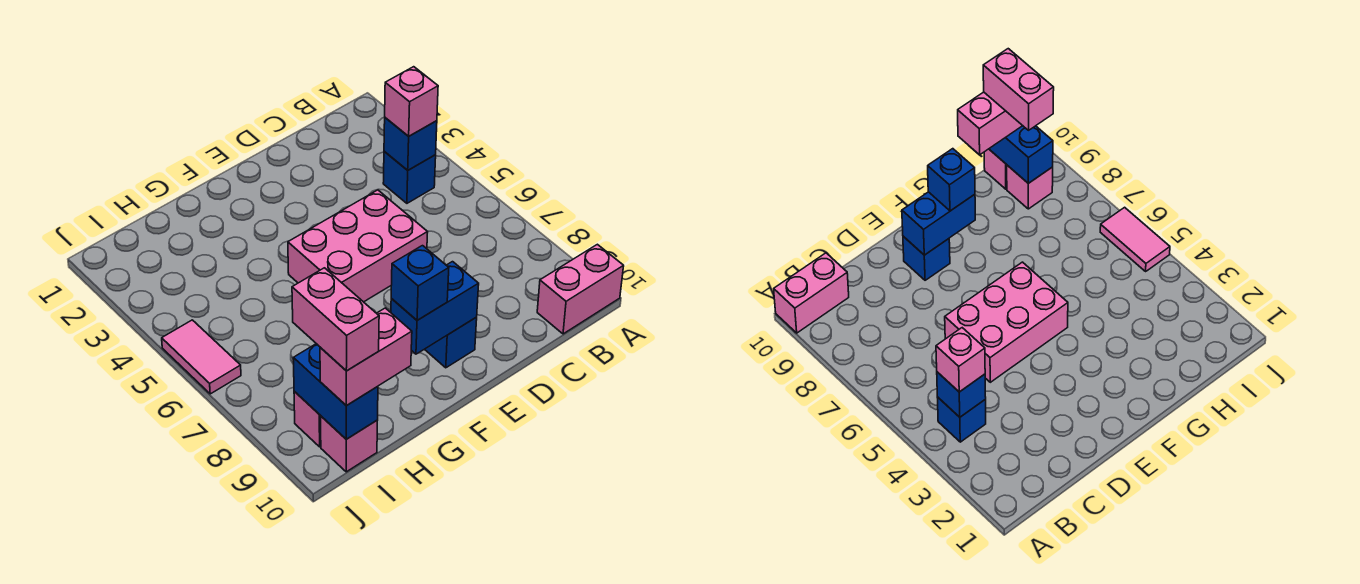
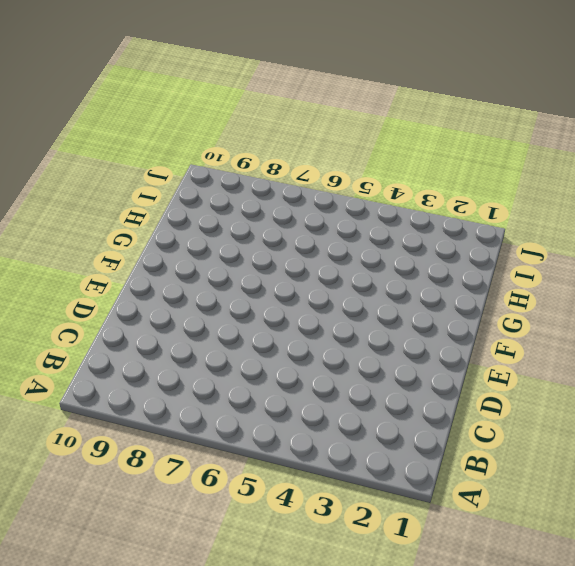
none -> pink 1x2 brick [537,244,624,334]
none -> blue 1x1 brick [383,152,436,203]
none -> pink 2x3 brick [288,190,428,302]

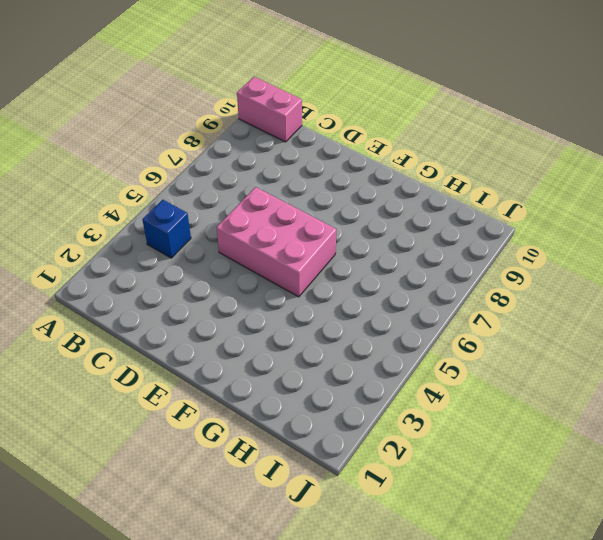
none -> blue 1x1 brick [425,317,477,368]
none -> pink 1x1 brick [294,392,321,447]
none -> pink 1x1 brick [321,416,378,472]

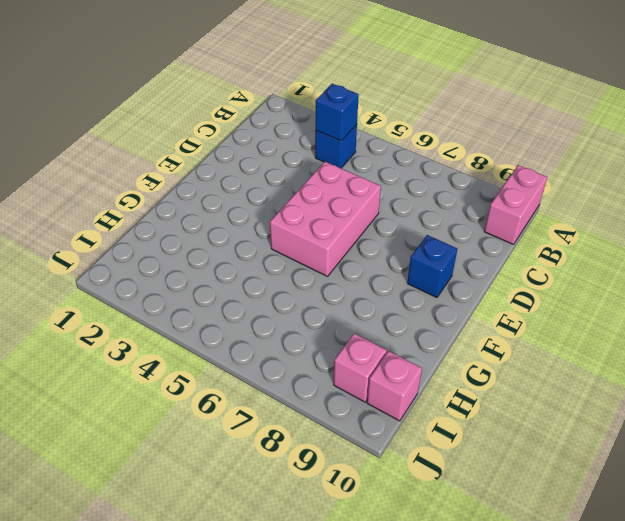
none -> pink 1x2 tile [162,320,241,394]
none -> blue 1x2 brick [391,262,479,354]
none -> blue 1x2 brick [293,344,378,439]

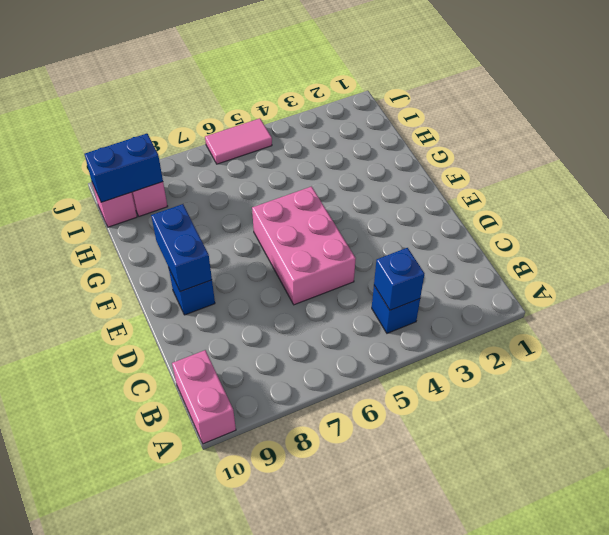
none -> pink 1x1 brick [385,67,438,136]
none -> blue 1x1 brick [391,246,449,320]
none -> pink 1x2 brick [320,308,412,405]

